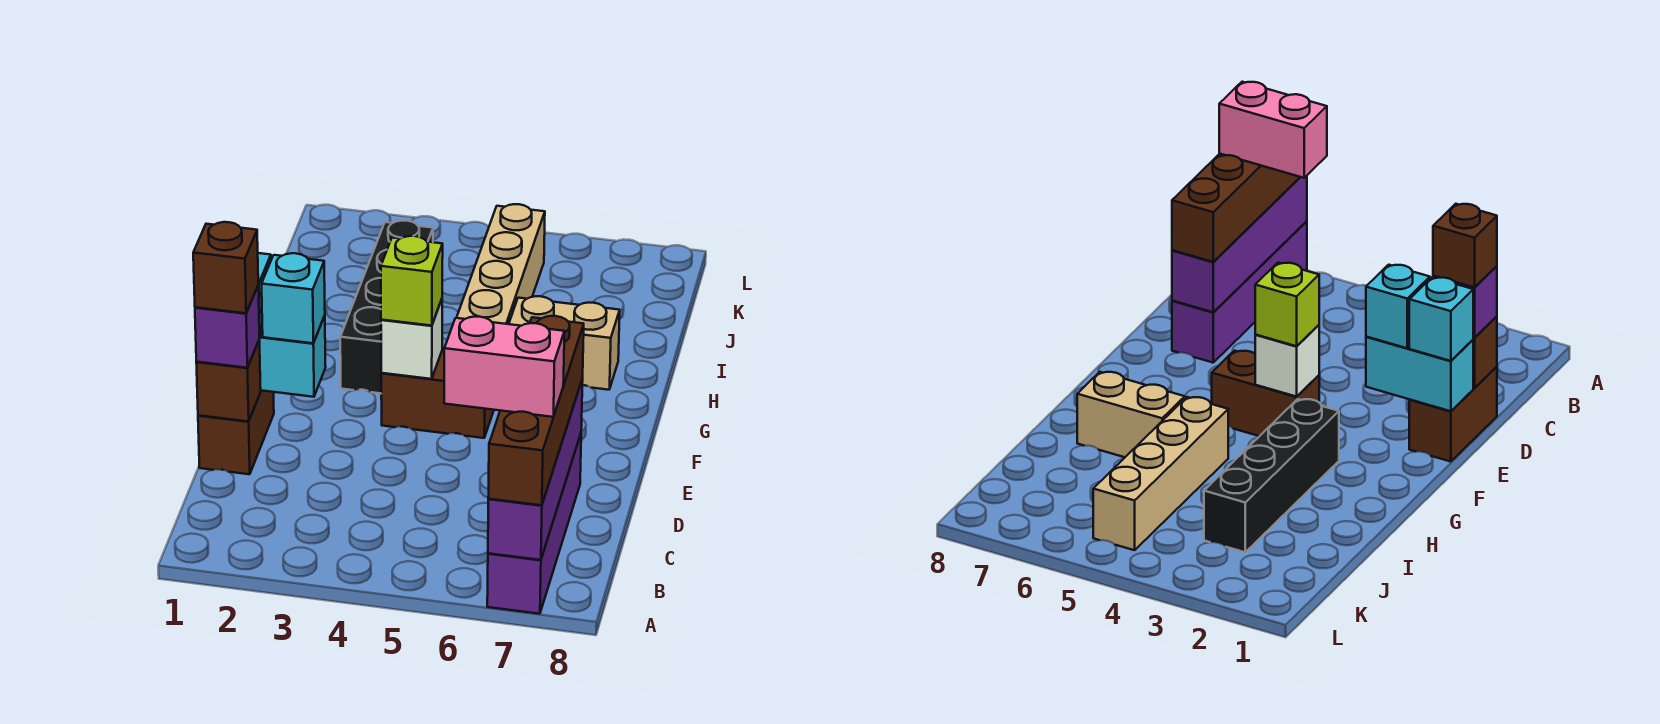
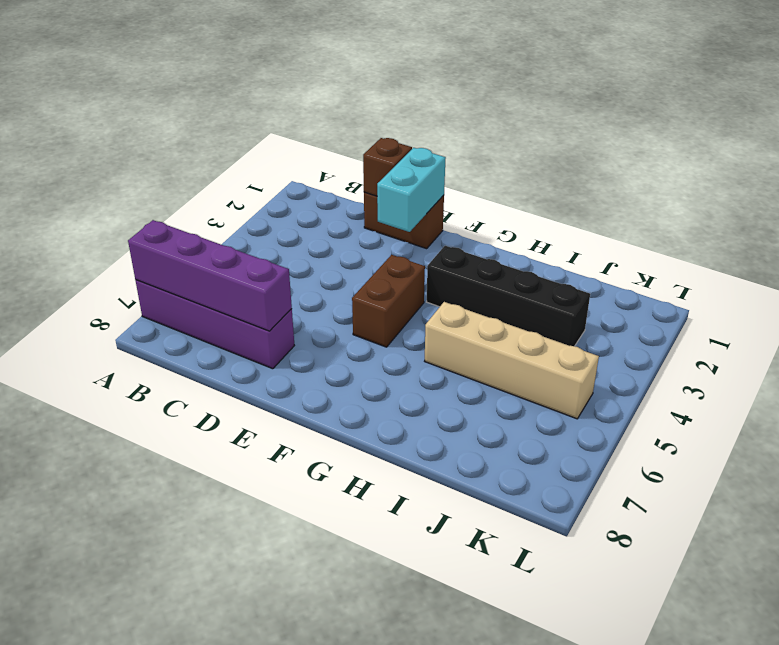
none -> tan 1x2 brick [509,296,620,390]
none -> white 1x1 brick [381,299,442,379]
none -> brown 1x4 brick [488,316,584,505]

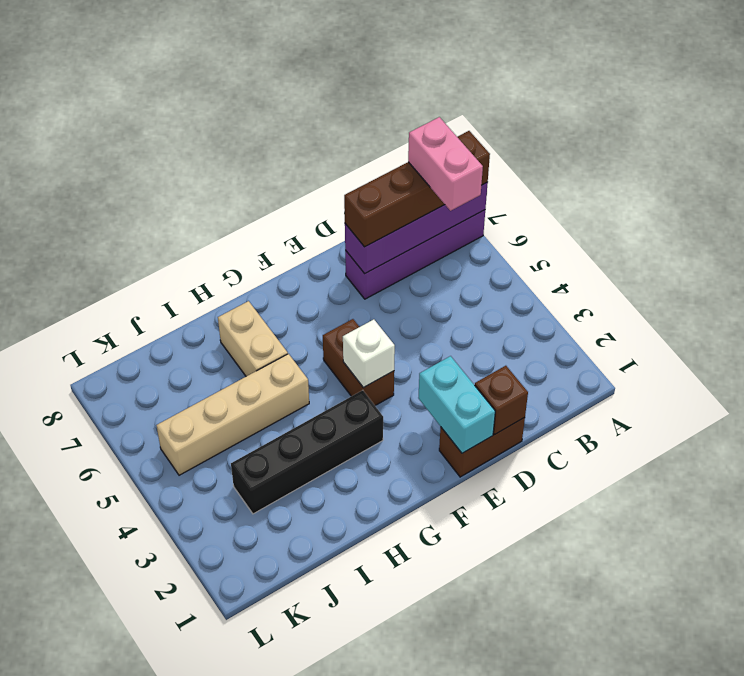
none -> purple 1x1 brick [195,287,259,368]
none -> cyan 1x1 brick [1409,277,1473,361]
none -> cyan 1x1 brick [262,253,325,343]

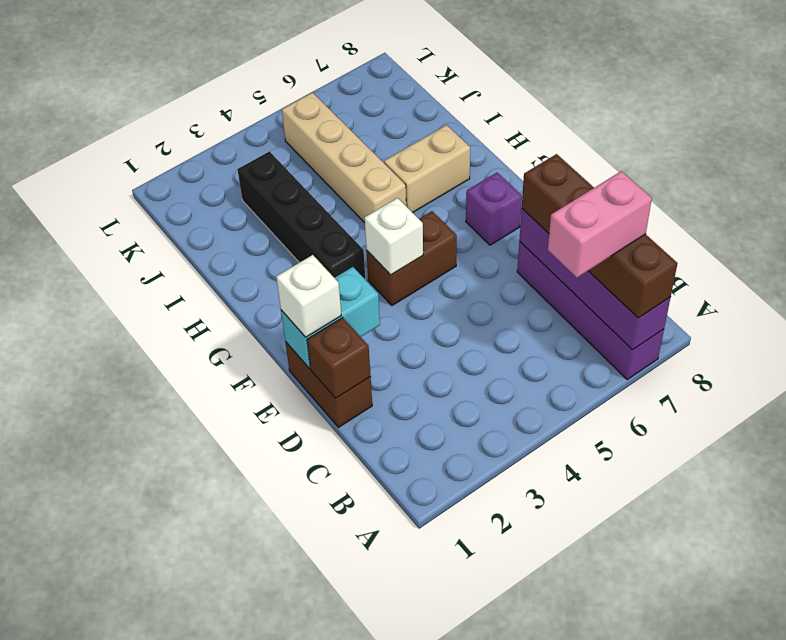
white 1x1 brick [276,255,341,337] -> cyan 1x1 brick [1409,277,1473,361]
purple 1x1 brick [466,173,522,245] -> purple 1x1 brick moved to [195,287,259,368]
none -> cyan 1x1 brick [262,253,325,343]
none -> lime 1x1 brick [381,236,443,326]
none -> brown 1x1 brick [193,222,258,313]

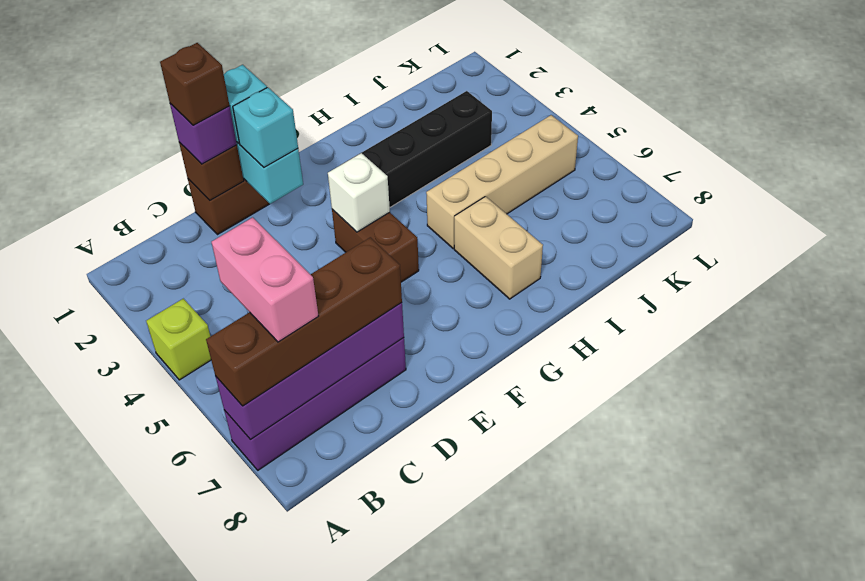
lime 1x1 brick [146,299,211,380] -> lime 1x1 brick moved to [381,236,443,326]

